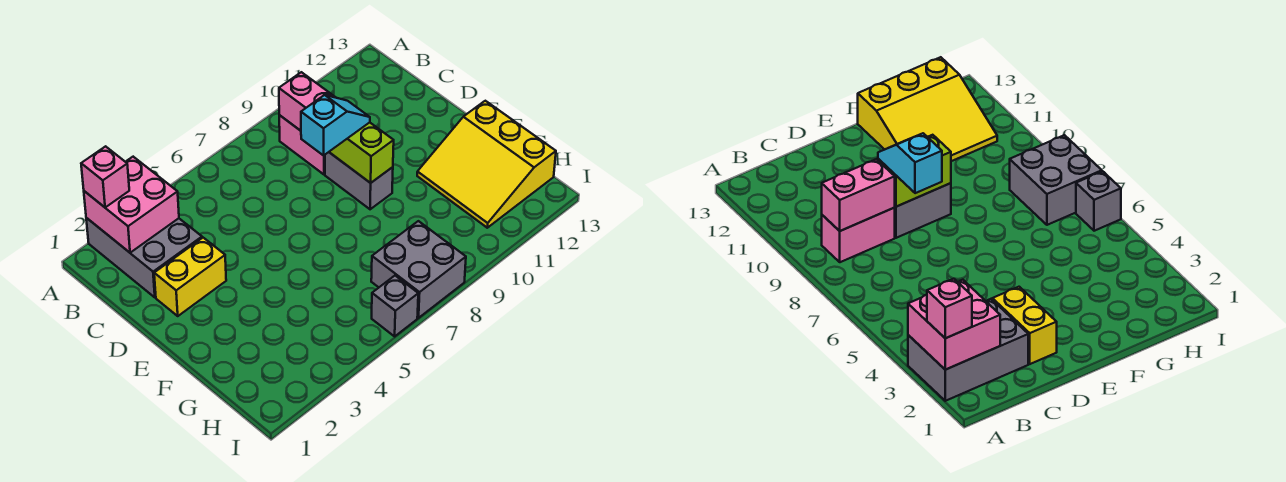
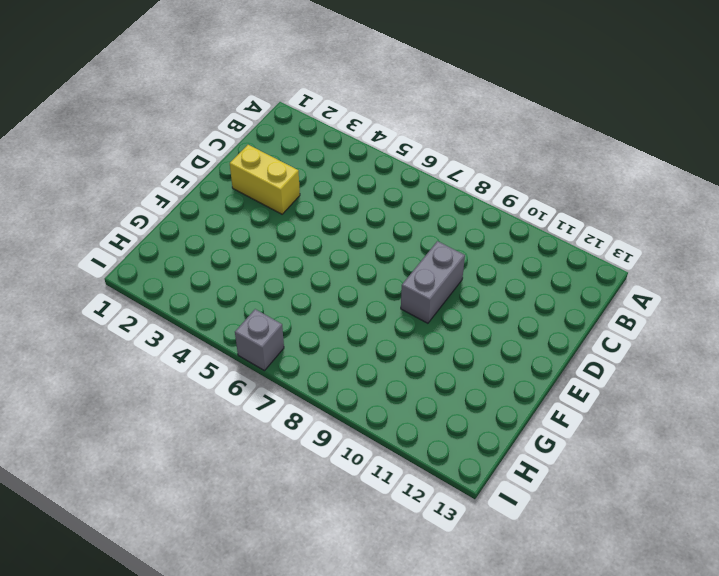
none -> grey 2x3 brick [86,218,202,297]
none -> pink 1x2 brick [279,115,325,174]
none -> yellow 3x3 slope [417,101,556,228]

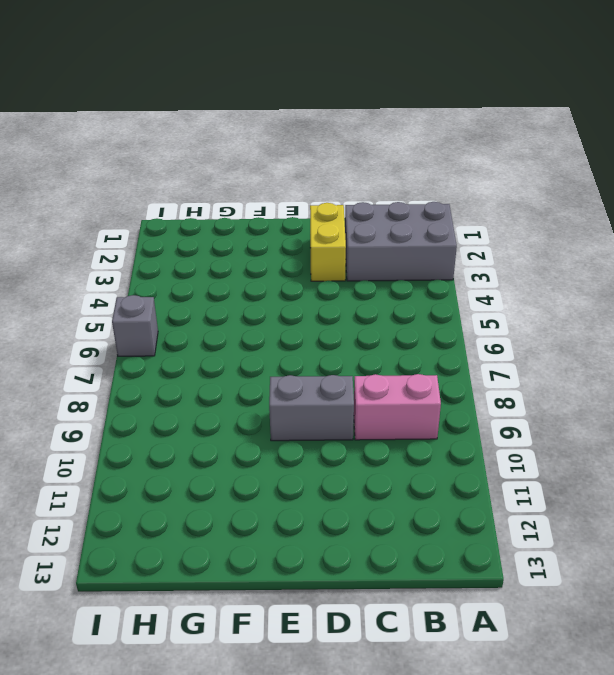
none -> yellow 3x3 slope [417,101,556,228]
none -> grey 2x2 brick [371,221,466,318]
none -> pink 2x2 brick [84,157,179,253]

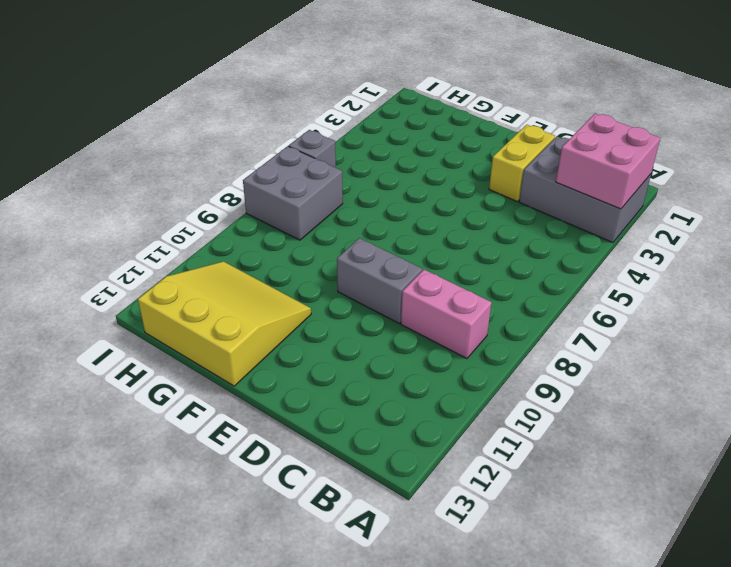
none -> pink 1x2 brick [279,72,336,131]
none -> lime 1x2 brick [329,123,394,183]
none -> pink 1x1 brick [81,146,129,207]

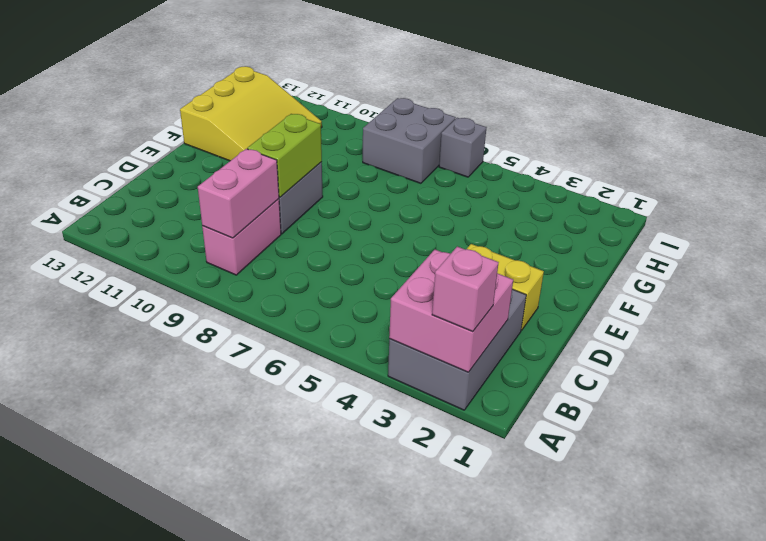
none -> cyan 1x2 slope [301,95,370,155]

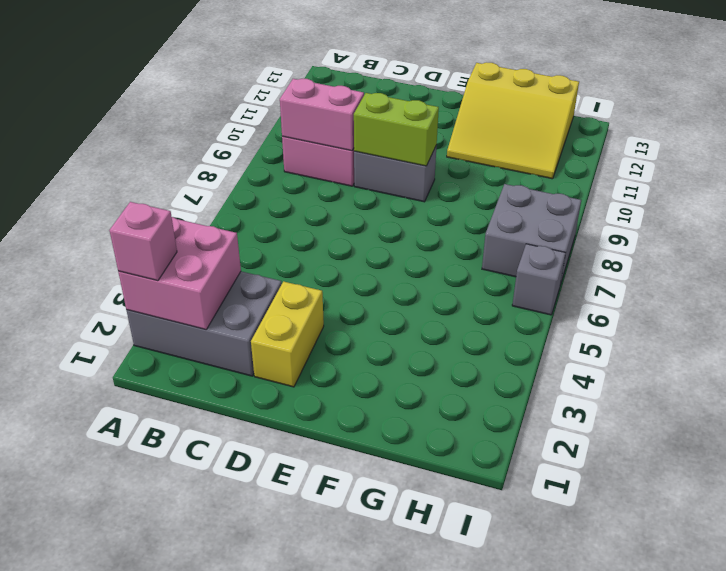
none -> cyan 1x2 slope [301,95,370,155]

